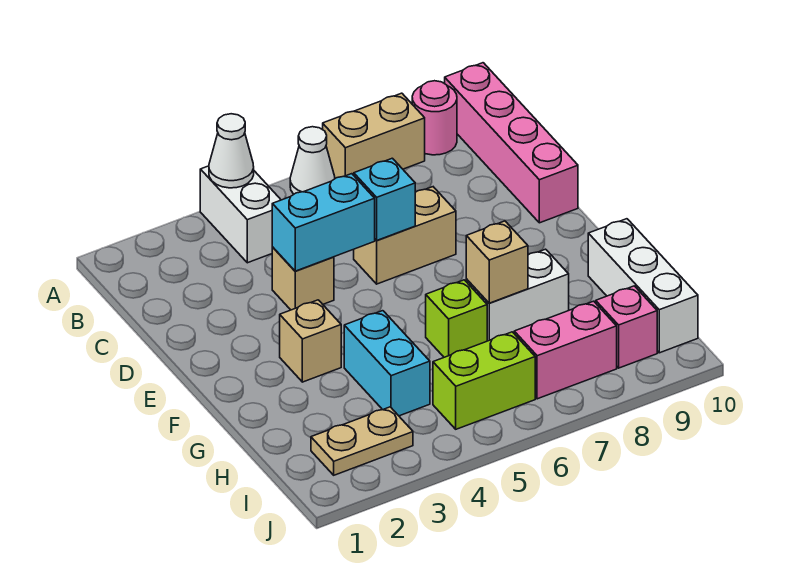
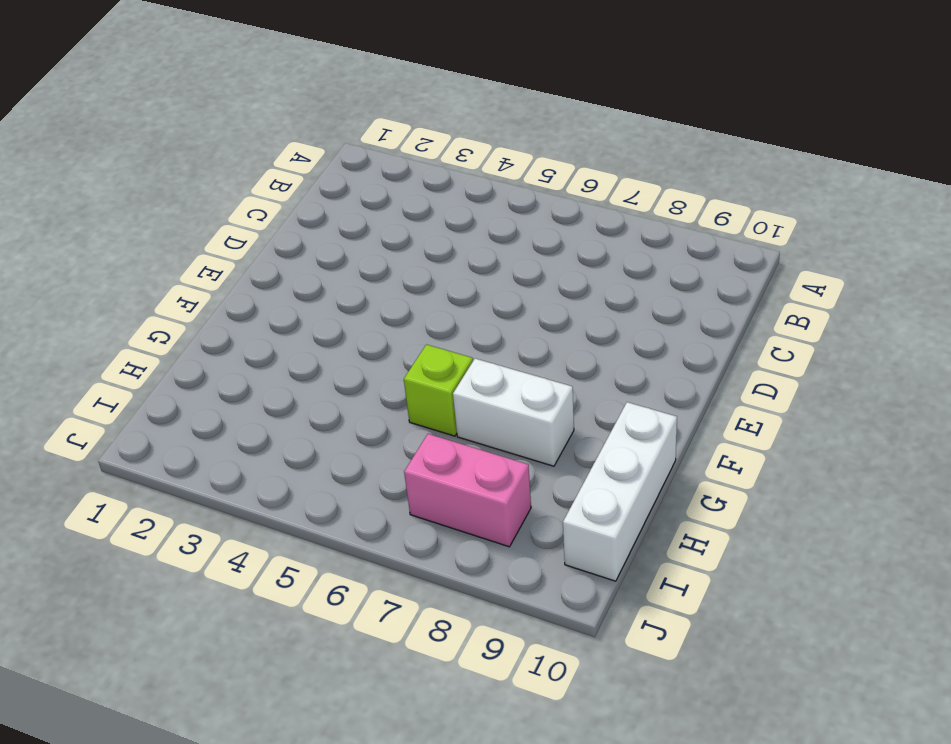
none -> white 1x2 brick [200,166,281,263]
none -> white 1x1 cone [290,127,335,194]
none -> tan 1x2 brick [323,93,425,178]

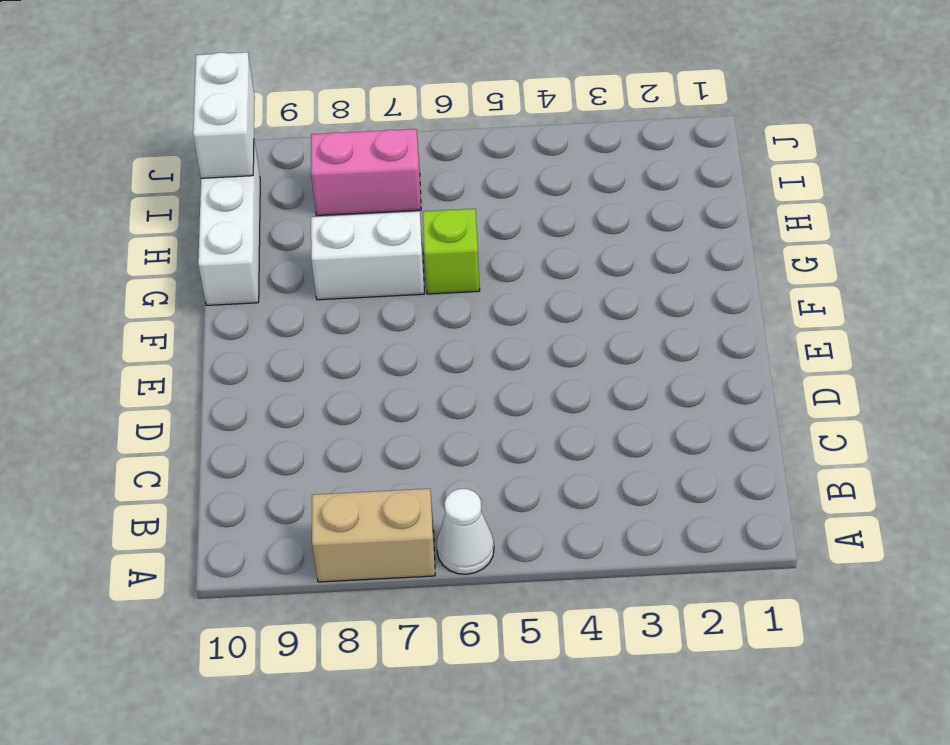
white 1x2 brick [193,52,255,178] -> white 1x2 brick moved to [200,166,281,263]
none -> pink 1x1 round brick [412,81,457,155]
none -> pink 1x4 brick [445,63,578,223]
none -> tan 1x1 brick [272,247,334,310]

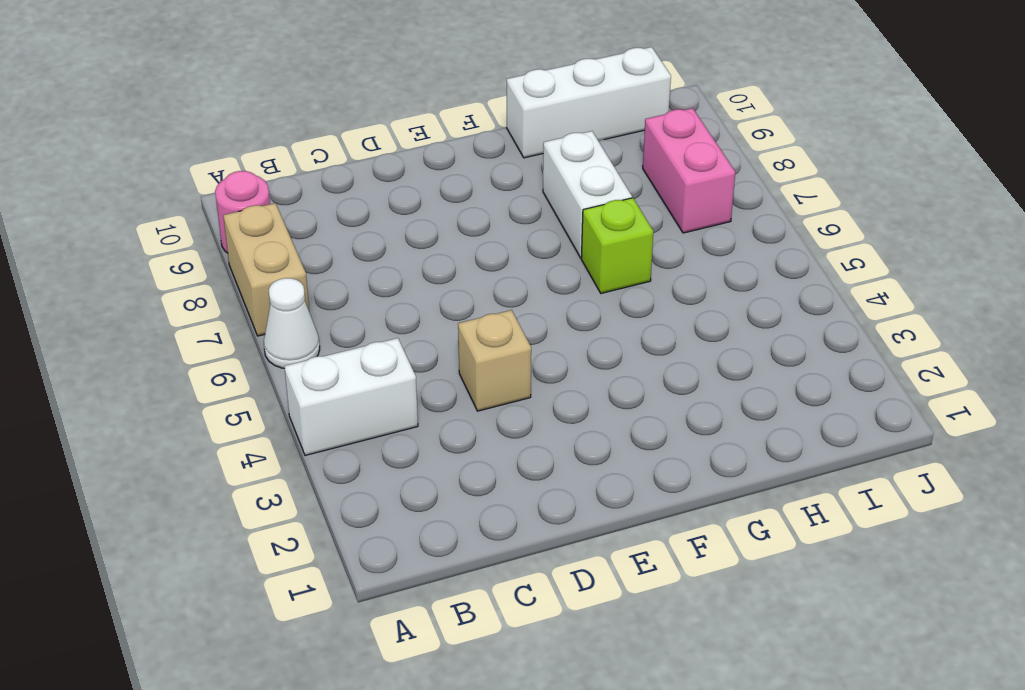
none -> pink 1x4 brick [445,63,578,223]
none -> tan 1x2 brick [354,187,456,284]
none -> tan 1x1 brick [280,300,341,382]

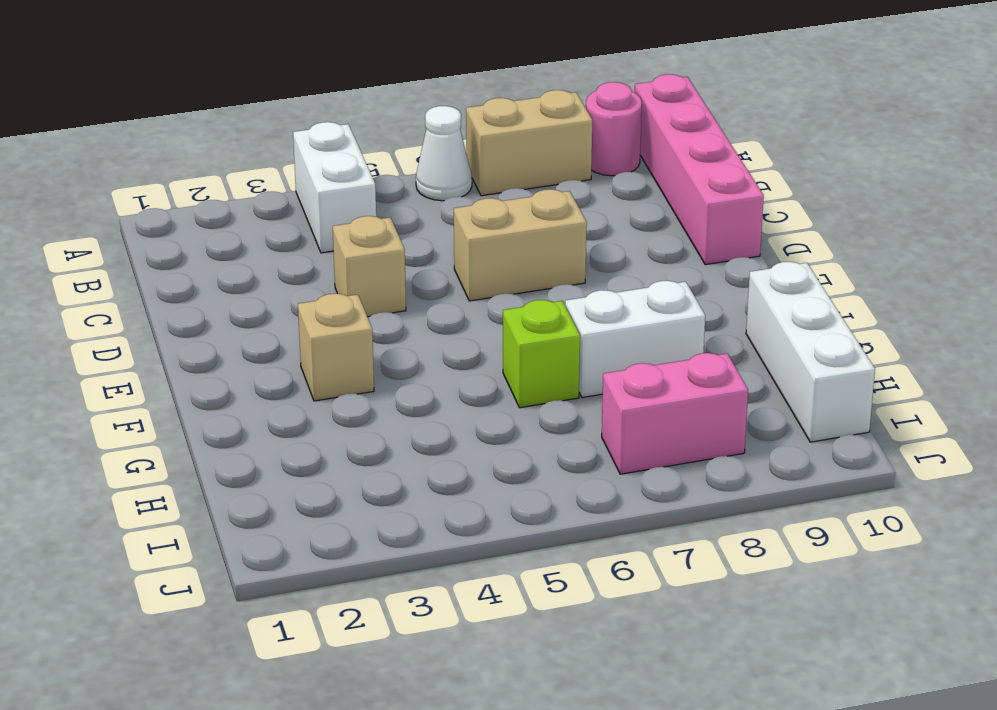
none -> cyan 1x2 brick [344,311,430,416]
none -> tan 1x2 plate [311,407,413,475]
none -> lime 1x2 brick [433,332,535,429]

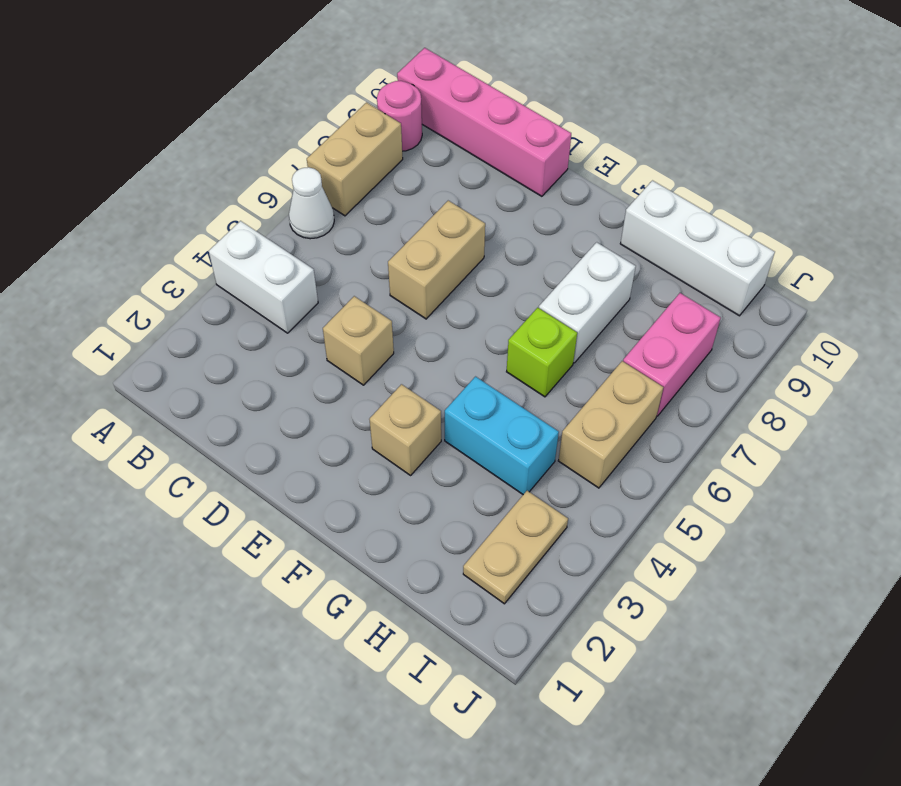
tan 1x2 brick [558,361,663,488] -> lime 1x2 brick [433,332,535,429]
none -> pink 1x1 brick [596,286,657,368]
none -> white 1x1 cone [209,114,254,188]
none -> cyan 1x2 brick [272,174,375,271]

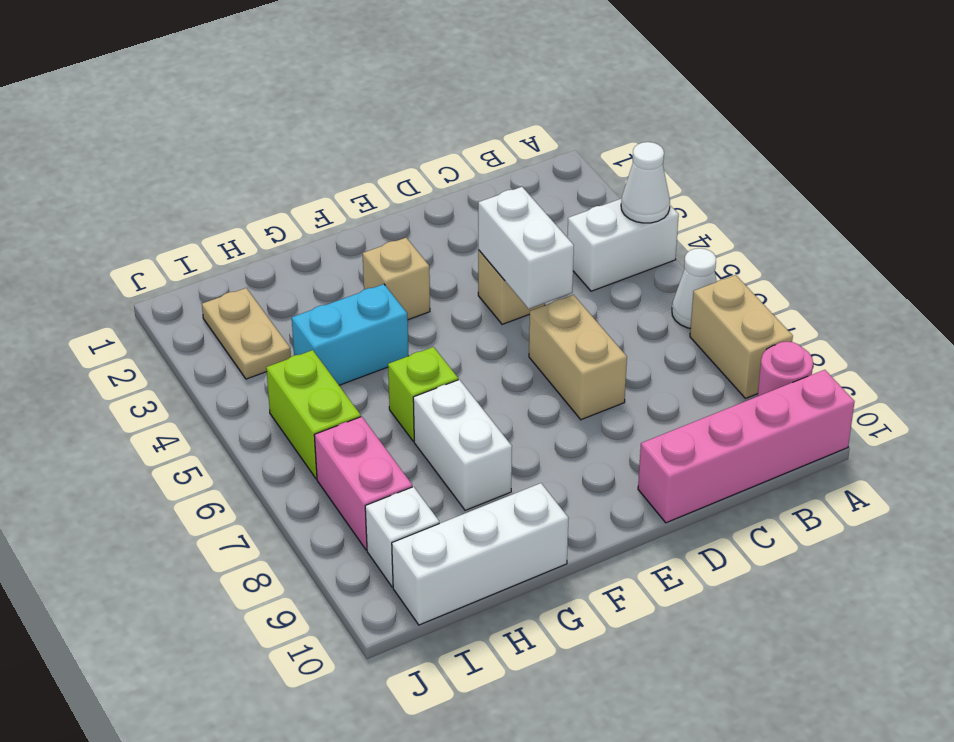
white 1x2 brick [478,187,574,309] -> cyan 1x2 brick [272,174,375,271]
white 1x1 brick [365,487,439,587] -> pink 1x1 brick [596,286,657,368]
none -> cyan 1x1 brick [354,158,415,241]
none -> tan 1x1 brick [466,221,528,303]

